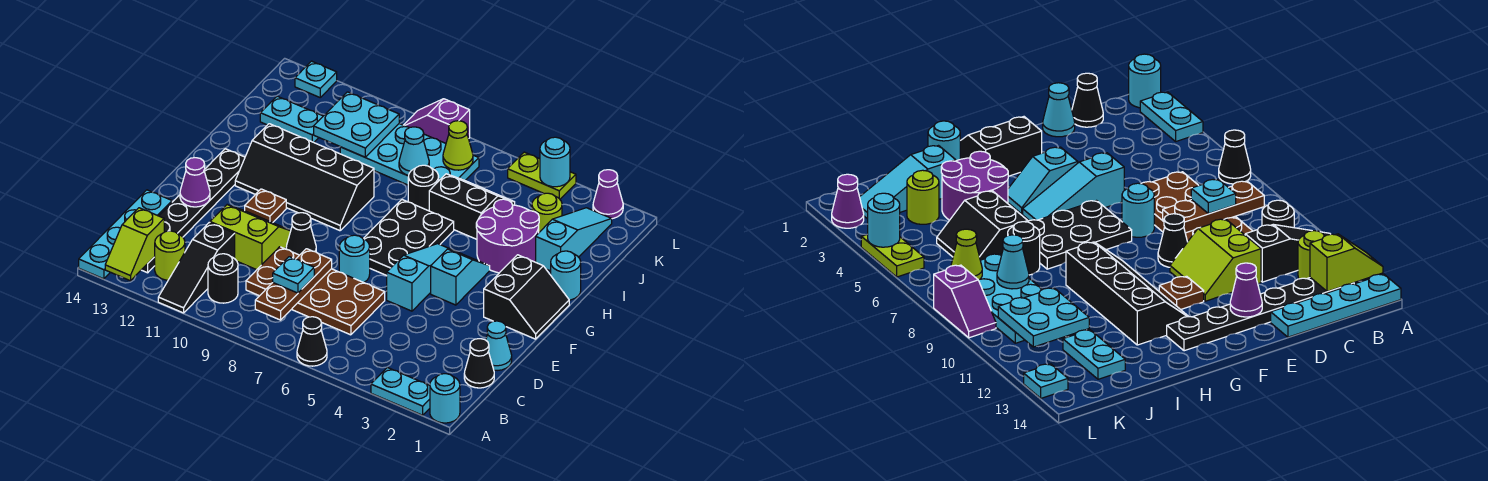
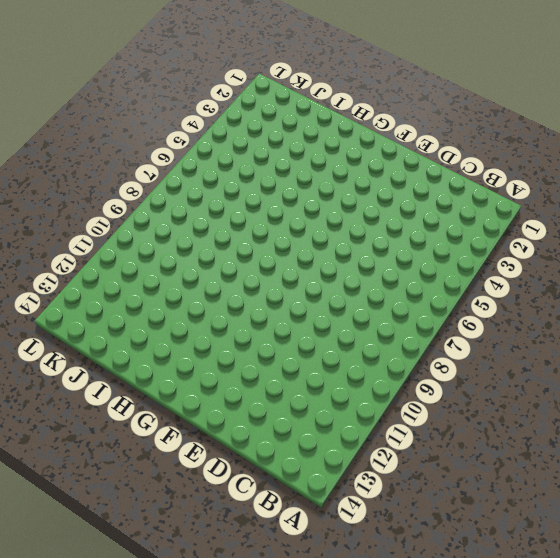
none -> cyan 1x1 round brick [430,374,460,423]
none -> cyan 1x2 plate [371,368,430,415]
none -> black 1x1 cone [297,317,327,366]
none -> black 1x3 slope [158,222,235,313]

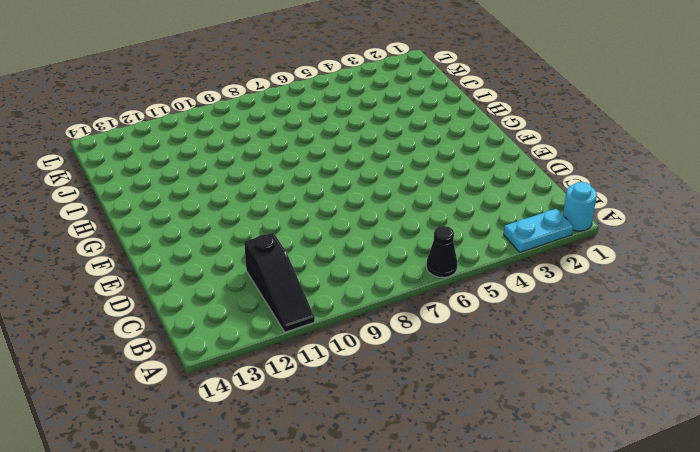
none -> cyan 1x4 plate [79,190,172,279]
none -> black 1x1 round brick [208,254,238,303]
none -> lime 1x1 round brick [155,231,185,280]
none -> black 1x6 plate [142,149,245,273]

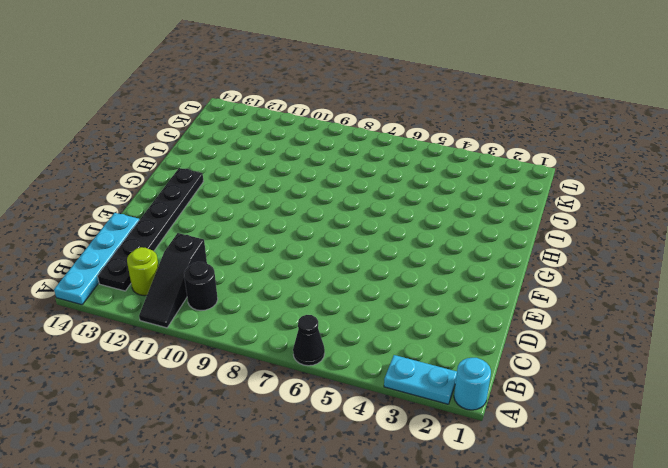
none -> black 1x1 cone [464,339,494,388]
none -> brown 2x4 plate [246,247,385,335]
none -> cyan 1x1 cone [486,321,512,370]
none -> lime 2x2 slope [210,205,291,270]

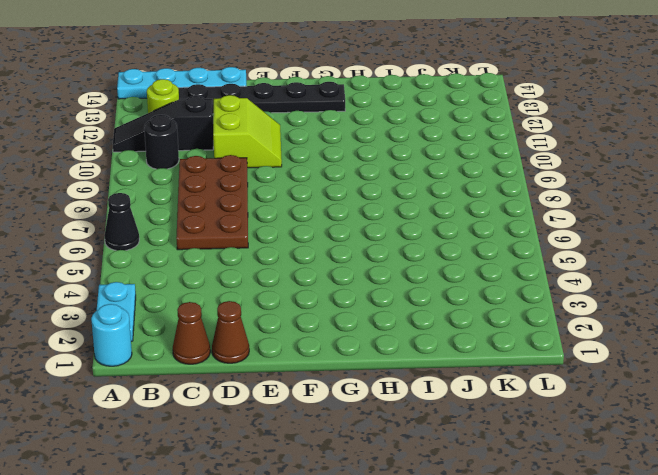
brown 1x1 cone [173,302,210,364] -> black 1x1 cone [464,339,494,388]
brown 1x1 cone [212,301,249,363] -> cyan 1x1 cone [486,321,512,370]
none -> cyan 1x3 slope [387,244,461,311]
none -> cyan 1x1 round brick [339,235,370,283]
none -> black 1x1 cone [286,213,316,255]
none -> black 2x2 slope [484,255,569,339]

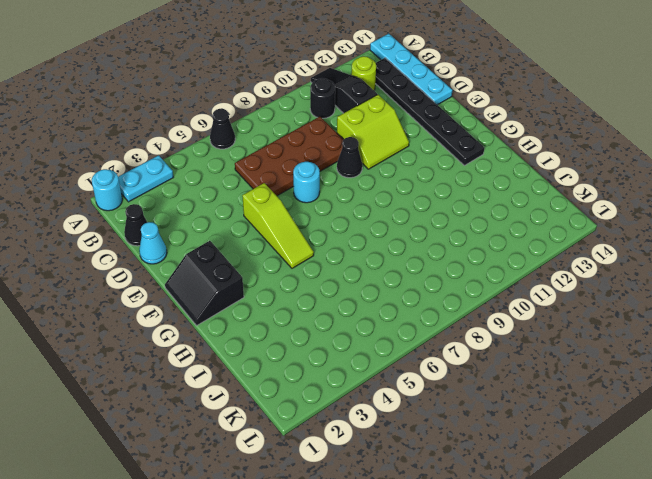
lime 1x3 slope [242,183,314,268] -> cyan 1x3 slope [387,244,461,311]
none -> cyan 1x2 slope [431,249,490,305]
none -> black 2x3 plate [363,200,454,276]
none -> brown 1x1 plate [245,189,286,223]
none -> black 2x4 slope [235,124,374,231]

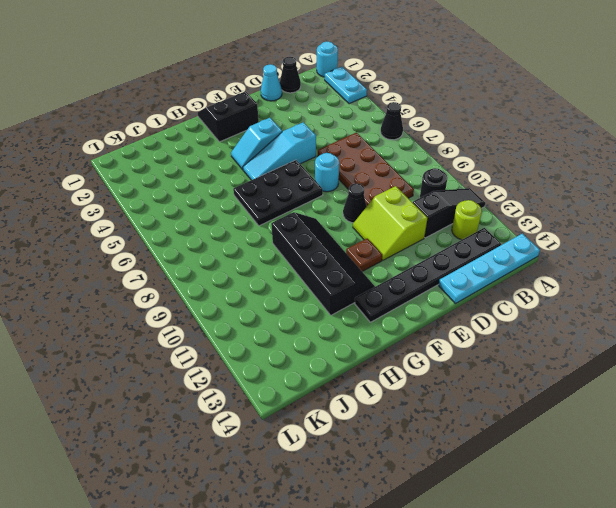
none -> cyan 1x1 round brick [551,251,581,300]
none -> purple 2x2 round brick [476,199,539,273]
none -> cyan 1x3 slope [536,208,612,271]
none -> black 2x2 slope [429,174,515,239]

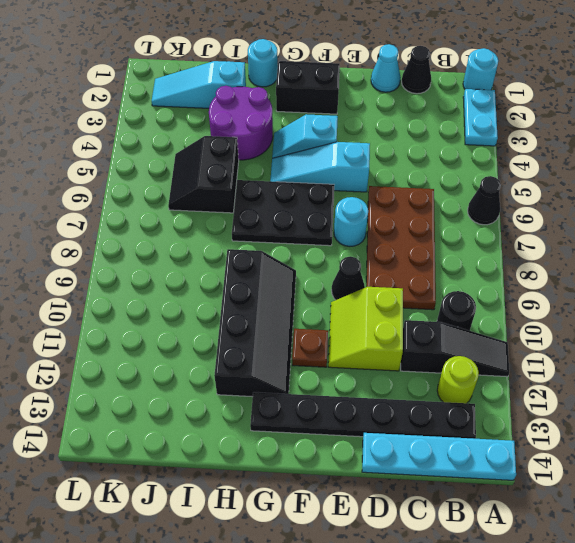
none -> black 1x1 round brick [408,165,439,211]
none -> lime 1x1 round brick [532,193,562,232]
none -> cyan 2x4 plate [340,124,479,185]
none -> cyan 1x2 plate [260,96,323,142]

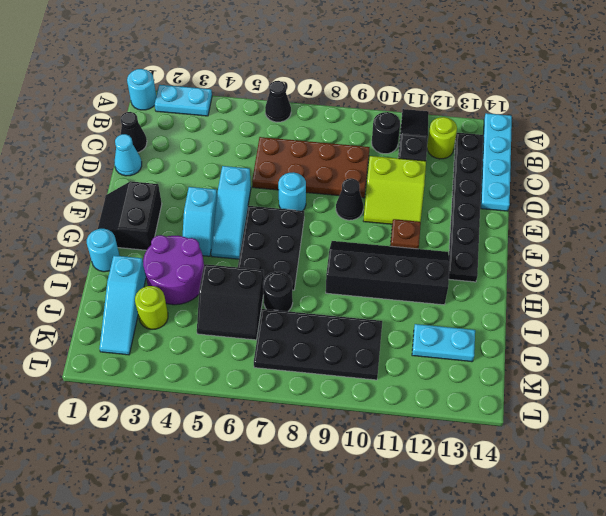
black 2x4 plate [254,309,382,380] -> cyan 2x4 plate [340,124,479,185]
none -> purple 1x1 cone [593,170,623,219]
none -> lime 1x2 plate [508,152,576,199]
none -> purple 1x2 slope [404,99,470,143]
none -> cyan 1x1 plate [295,61,337,97]

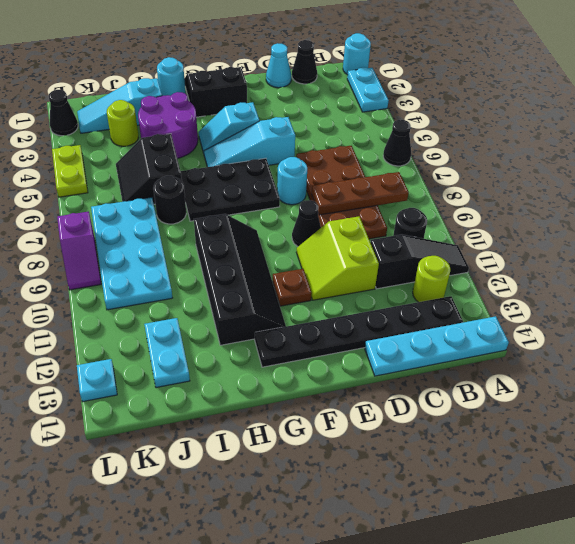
black 1x1 cone [49,90,78,136] -> purple 1x1 cone [593,170,623,219]
none -> lime 1x2 slope [105,208,164,281]
none -> purple 1x1 cone [180,158,210,207]
none -> cyan 1x1 cone [399,127,429,175]
none -> cyan 2x2 plate [314,92,399,157]

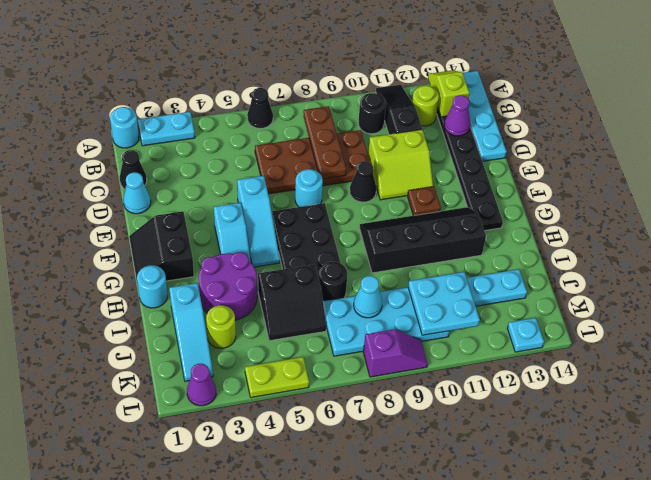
purple 1x1 cone [444,95,471,136] -> purple 1x1 cone moved to [180,158,210,207]
none -> lime 1x1 cone [443,121,473,170]
none -> cyan 1x1 round brick [540,137,570,187]
none -> cyan 1x1 plate [273,257,314,293]

